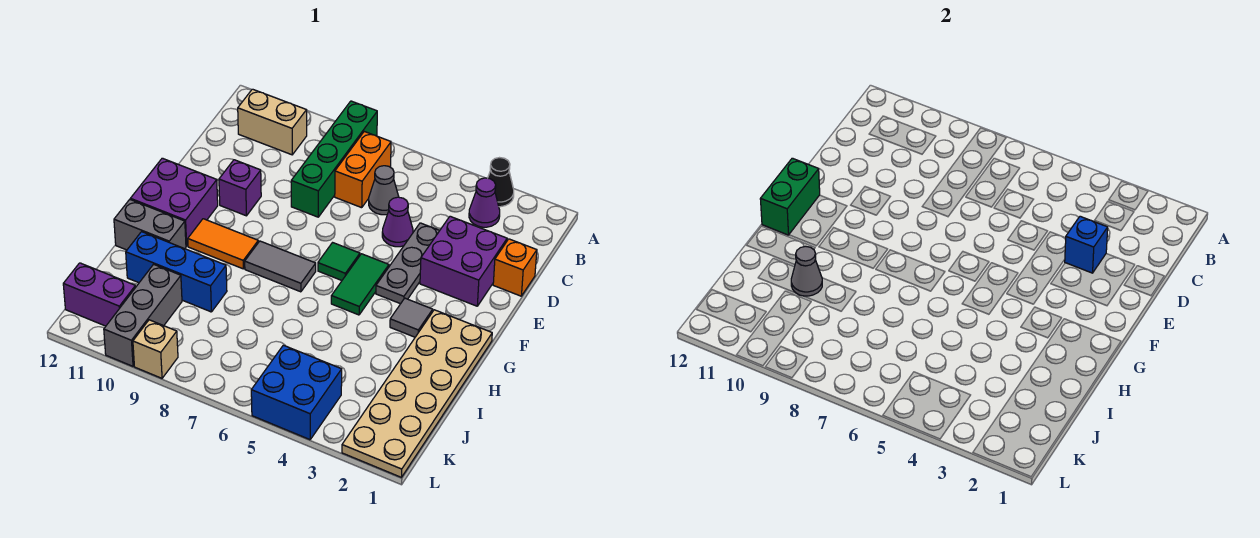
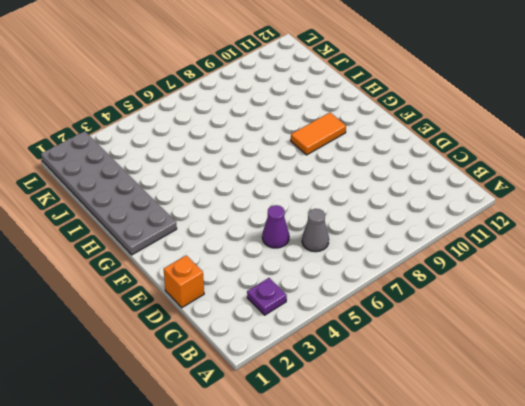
purple 1x1 plate [247,278,287,315] -> purple 1x1 cone [469,178,500,227]
grey 2x6 plate [41,131,177,255] -> tan 2x6 plate [342,310,492,477]
none -> black 1x1 cone [488,158,514,207]
none -> green 1x4 brick [291,101,377,217]
none -> orange 1x2 brick [335,132,391,208]

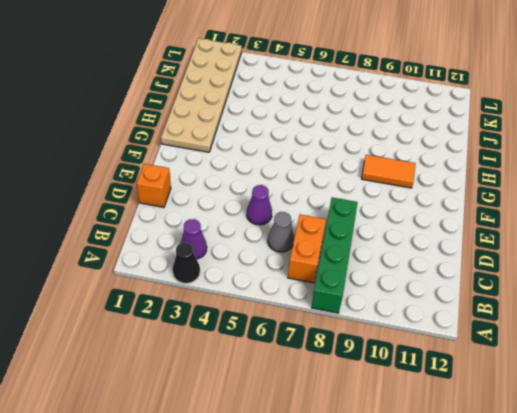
none -> tan 1x2 brick [238,89,307,155]
none -> purple 2x2 brick [420,216,507,306]
none -> grey 1x3 plate [376,223,440,304]

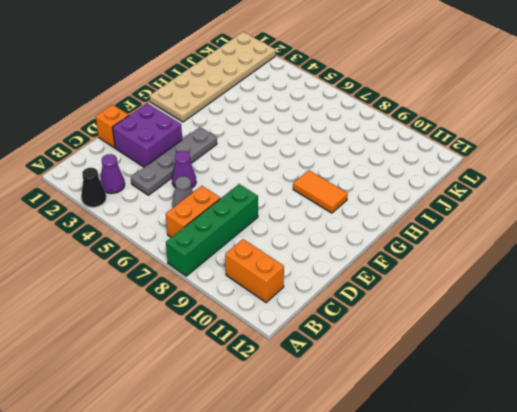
orange 1x2 brick [225,239,284,302] -> tan 1x2 brick [238,89,307,155]
grey 1x4 plate [131,127,217,195] -> grey 1x3 plate [376,223,440,304]
none -> purple 1x1 brick [219,160,261,216]
none -> green 1x2 tile [331,254,389,315]
none -> green 1x1 tile [318,243,360,280]

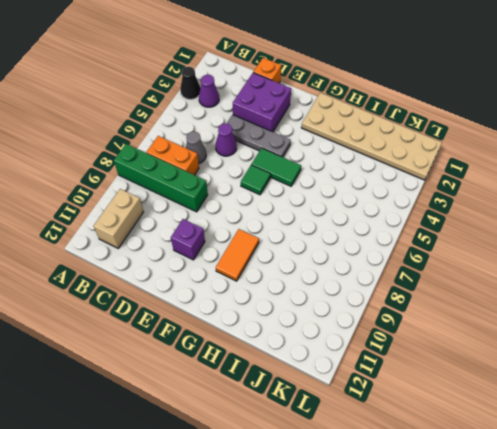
none -> purple 2x2 brick [130,158,218,246]
none -> grey 1x1 tile [390,298,433,337]
none -> grey 1x2 tile [245,241,316,292]

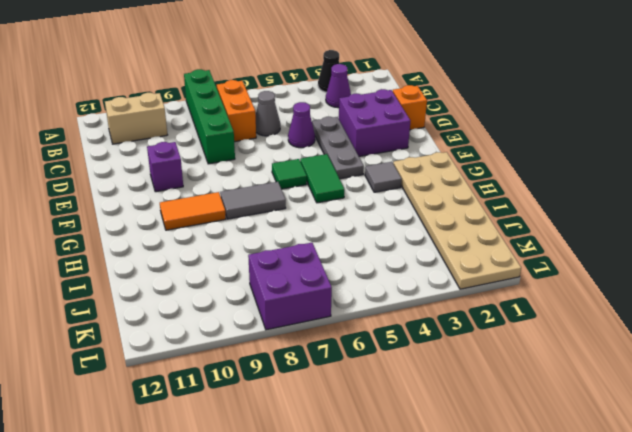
purple 2x2 brick [248,243,332,330] -> purple 2x2 brick moved to [130,158,218,246]
none -> grey 1x2 brick [114,200,186,250]
none -> blue 1x3 brick [126,232,227,312]
none -> grey 1x3 brick [104,264,182,366]

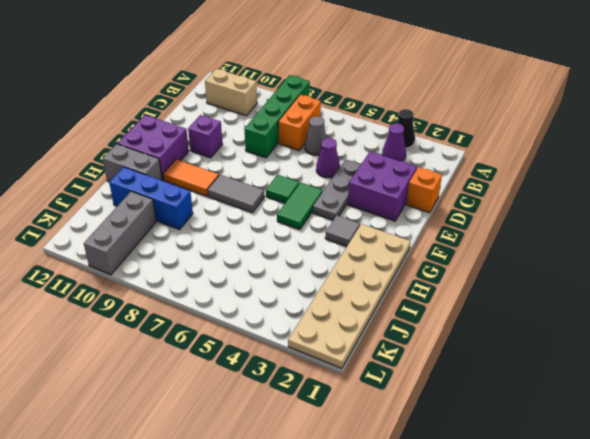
none -> blue 2x2 brick [251,345,342,440]
none -> purple 1x2 brick [63,263,136,326]
none -> tan 1x1 brick [133,320,178,378]

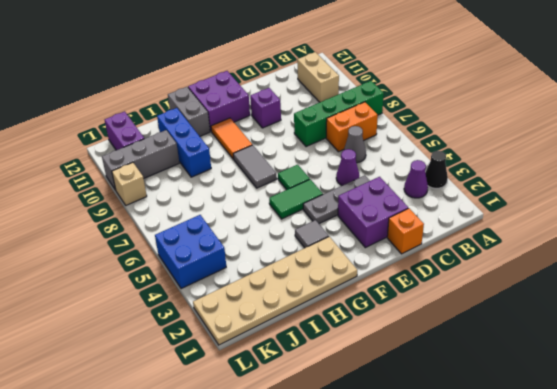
none -> blue 1x1 brick [1065,216,1108,273]
none -> green 1x2 brick [760,158,820,235]
none -> grey 1x1 cone [791,246,822,296]

